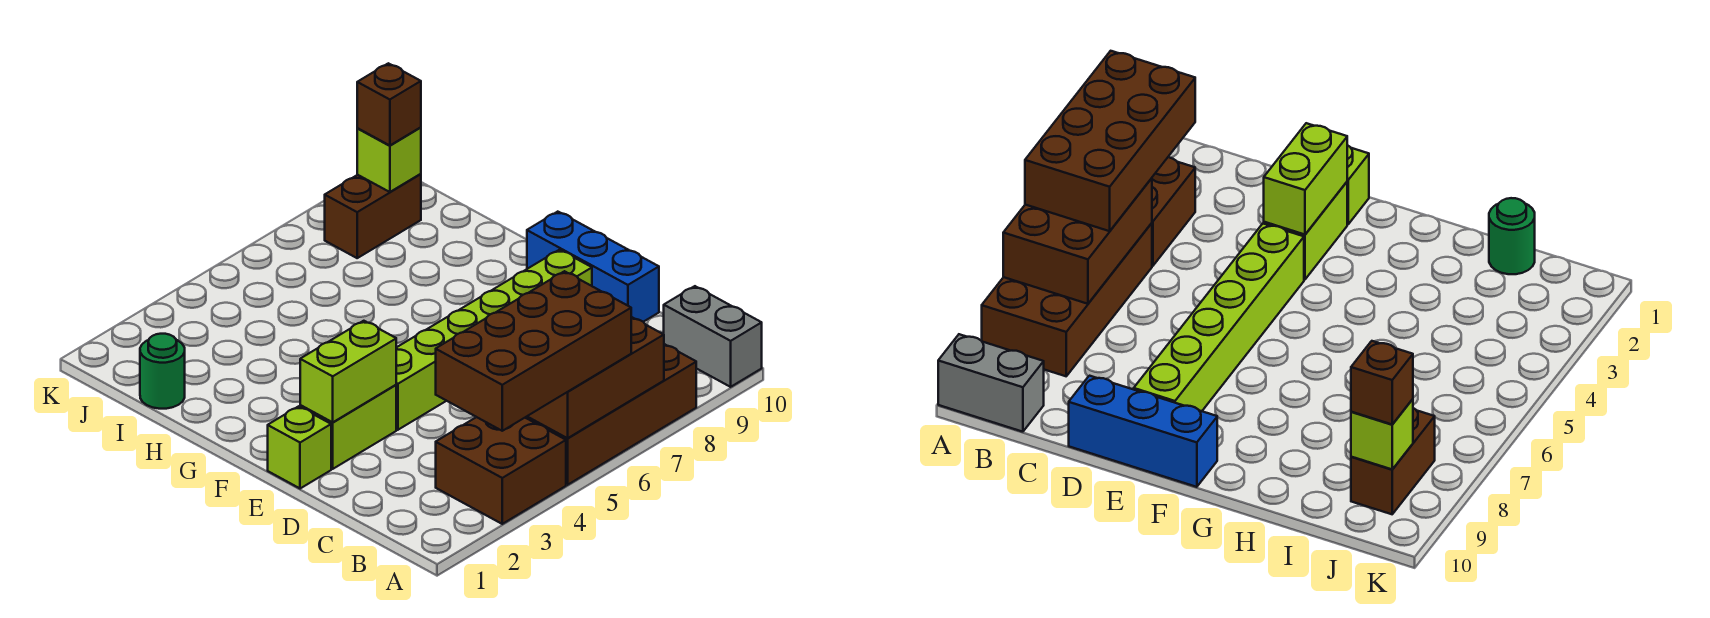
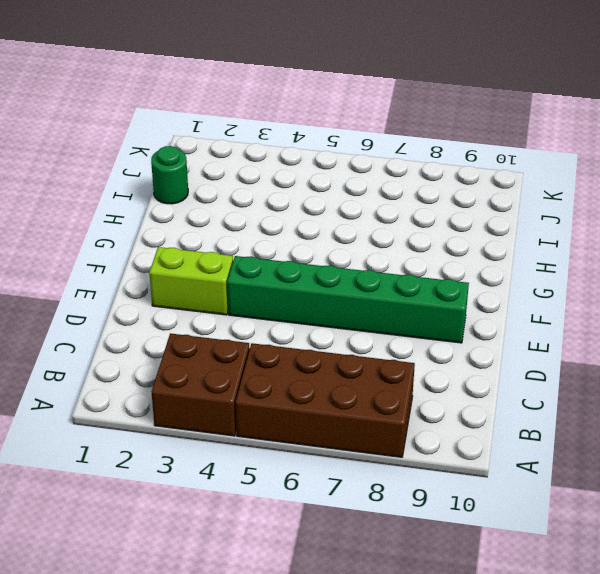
green 1x6 brick [227,256,469,343] -> lime 1x6 brick [396,250,592,430]
none -> grey 1x2 brick [664,286,762,387]
none -> blue 1x3 brick [527,212,659,322]
none -> lime 1x1 brick [268,406,331,489]

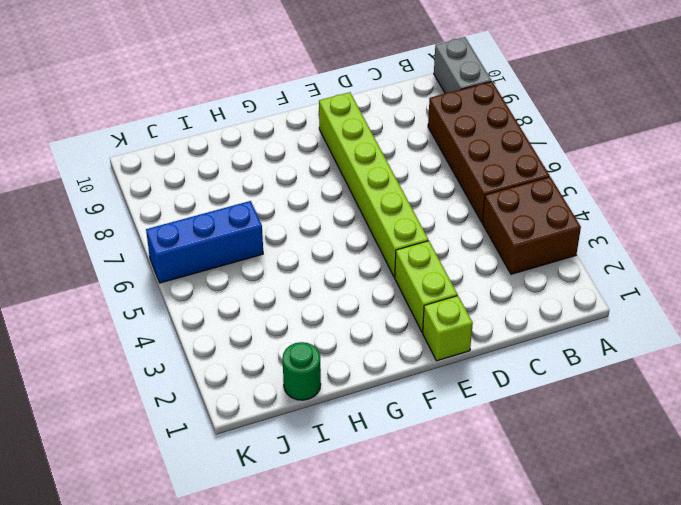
grey 1x2 brick [434,37,492,93] -> grey 1x2 brick turned to [664,286,762,387]
blue 1x3 brick [146,201,263,283] -> blue 1x3 brick moved to [527,212,659,322]
none -> brown 1x2 brick [325,174,421,258]
none -> brown 2x3 brick [527,317,664,438]
none -> lime 1x2 brick [300,321,396,422]

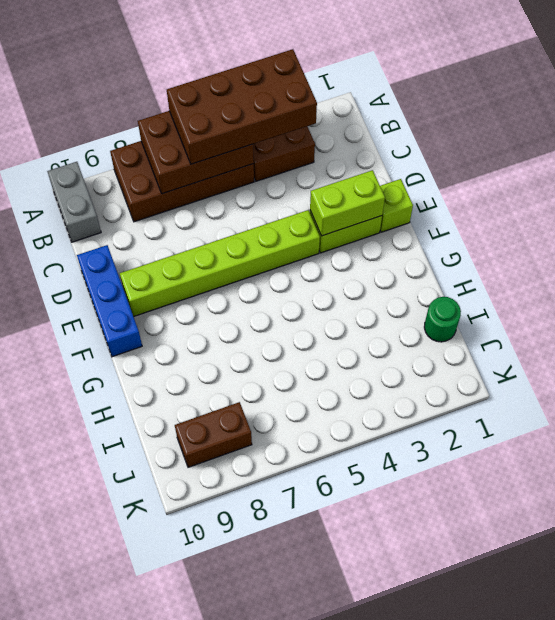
none -> lime 1x1 brick [357,127,421,192]
none -> brown 1x1 brick [357,63,421,146]

